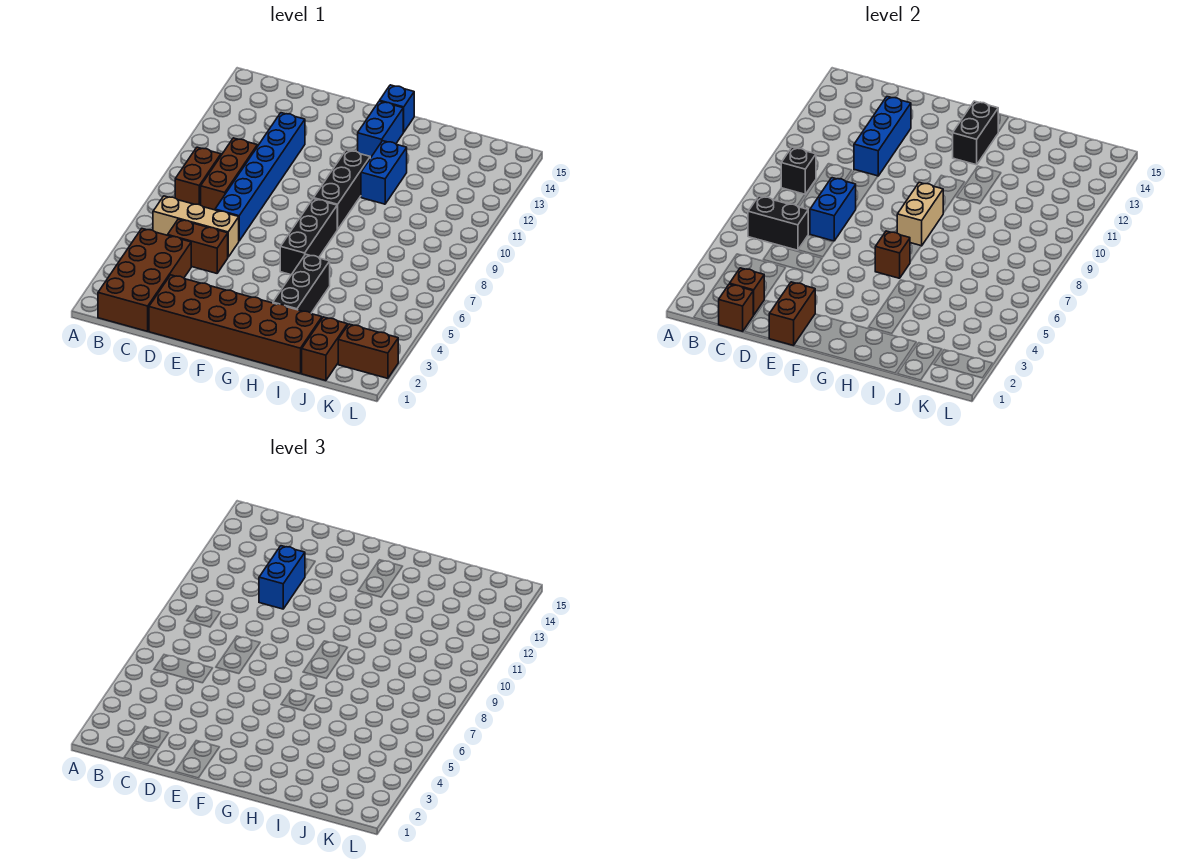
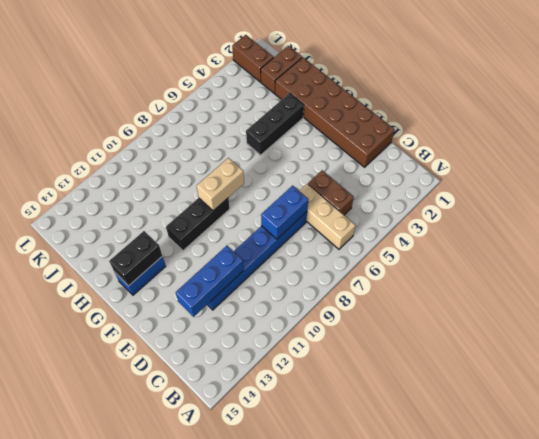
none -> brown 2x4 brick [98,229,191,331]
none -> brown 1x2 brick [175,147,221,205]
none -> brown 1x3 brick [201,138,257,210]

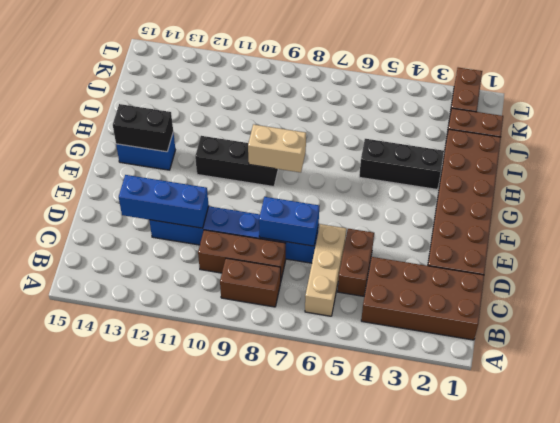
none -> black 1x3 brick [280,199,338,275]
none -> blue 1x1 brick [380,85,414,132]
none -> blue 1x2 brick [361,141,407,204]

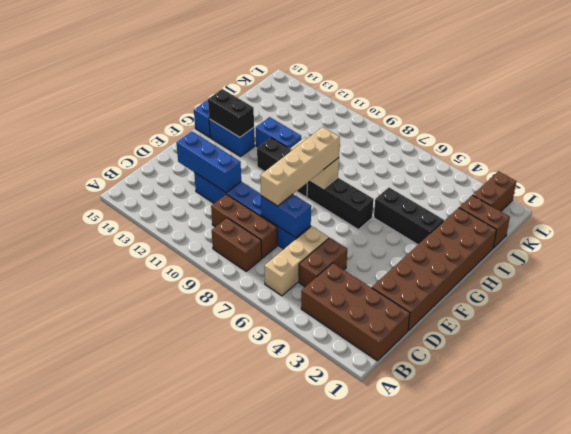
tan 1x4 brick [260,127,340,206] -> none
none -> black 1x2 brick [748,196,809,250]
none -> black 1x1 brick [781,147,816,194]
none -> brown 1x1 brick [718,284,753,331]

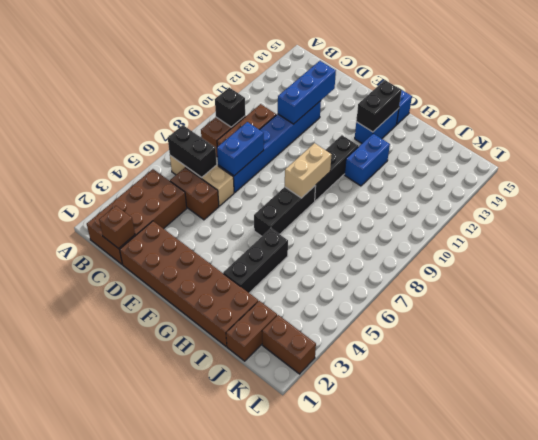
none -> brown 1x1 brick [730,268,764,315]
none -> brown 1x2 brick [769,282,815,345]
none -> brown 1x1 brick [875,231,910,278]

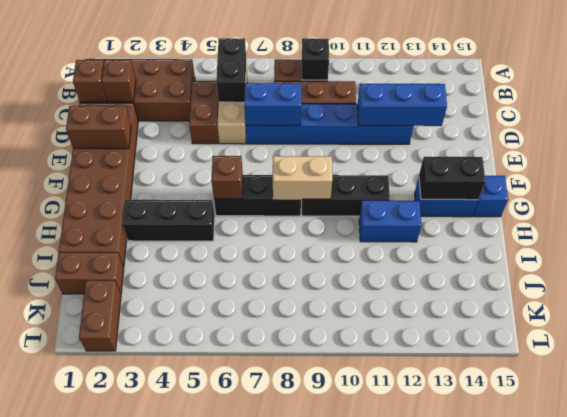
none -> blue 1x2 brick [259,546,305,609]

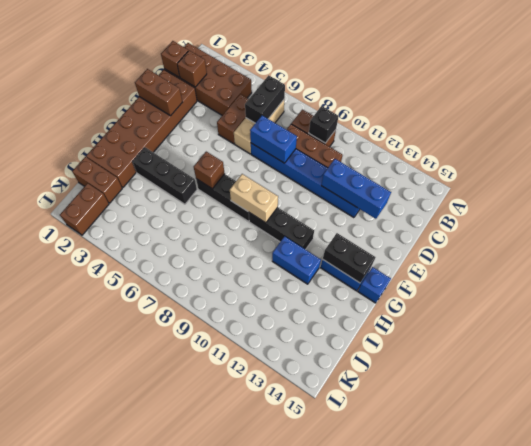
none -> blue 1x2 brick [259,546,305,609]

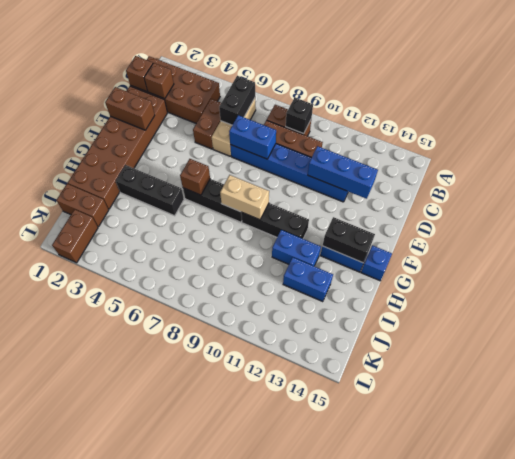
blue 1x2 brick [283,257,333,302] -> blue 1x2 brick moved to [259,546,305,609]

